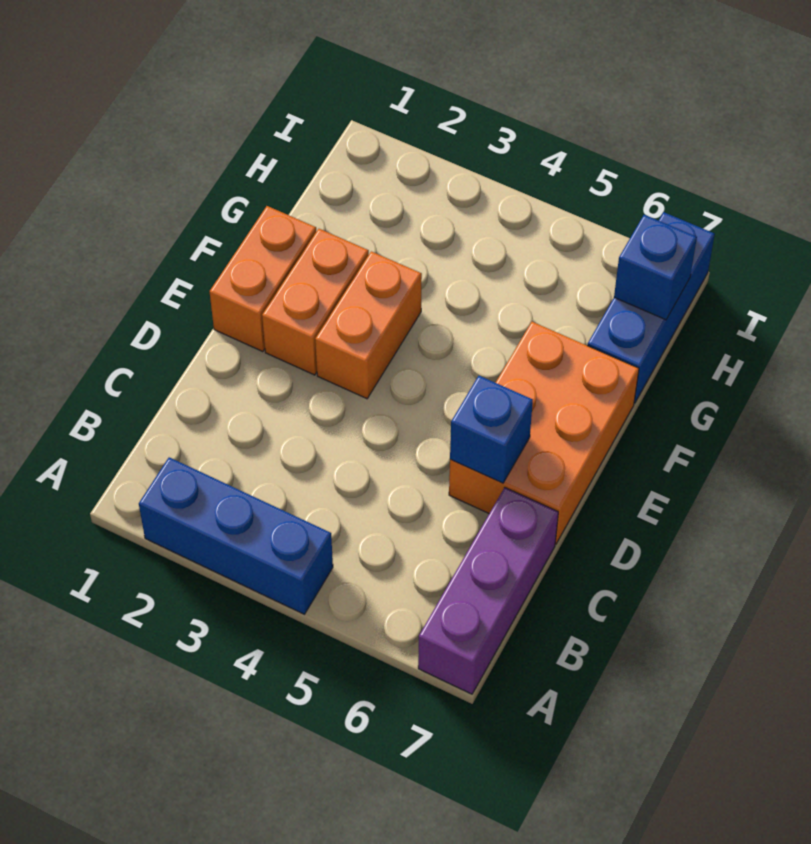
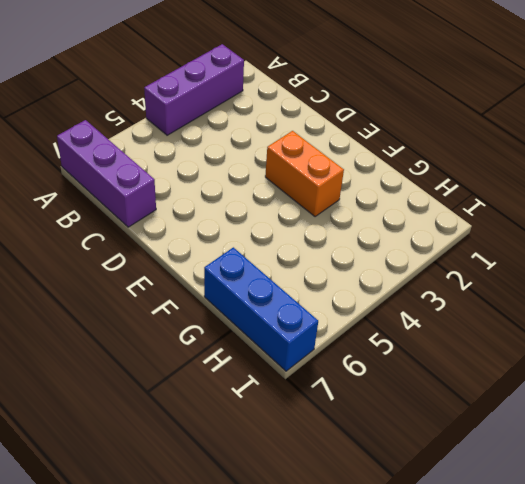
purple 1x3 brick [144,44,244,135] -> blue 1x3 brick [139,457,333,614]
none -> orange 2x3 brick [449,322,639,544]
none -> orange 1x2 brick [210,206,316,352]

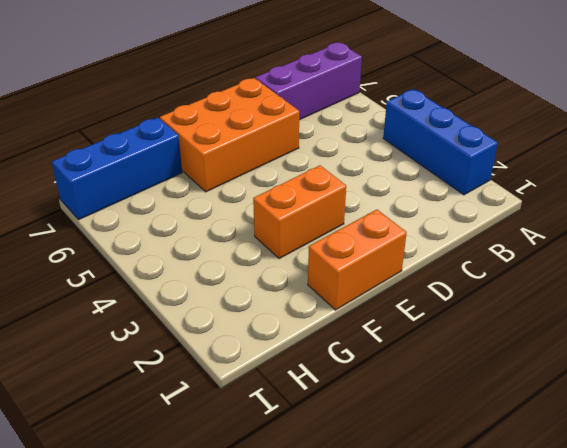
none -> orange 1x2 brick [262,229,369,375]
none -> blue 1x1 brick [450,376,533,483]

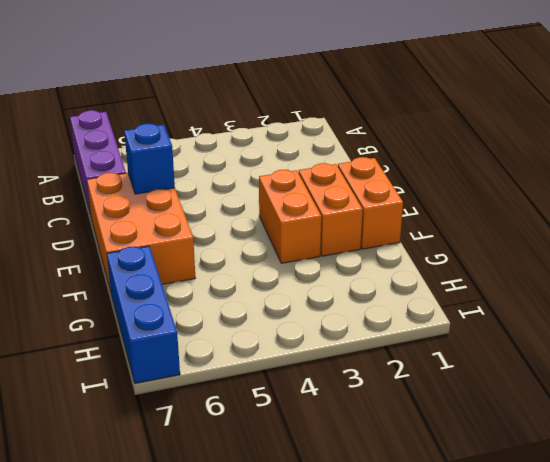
none -> blue 1x3 brick [139,457,333,614]
none -> blue 1x1 brick [614,215,697,320]

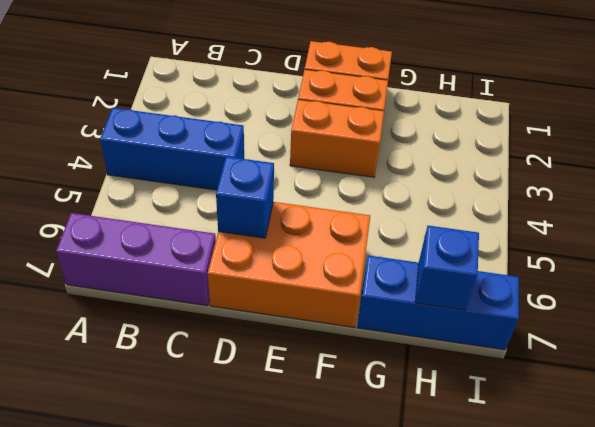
blue 1x3 brick [100,108,244,190] -> blue 1x3 brick turned to [139,457,333,614]

